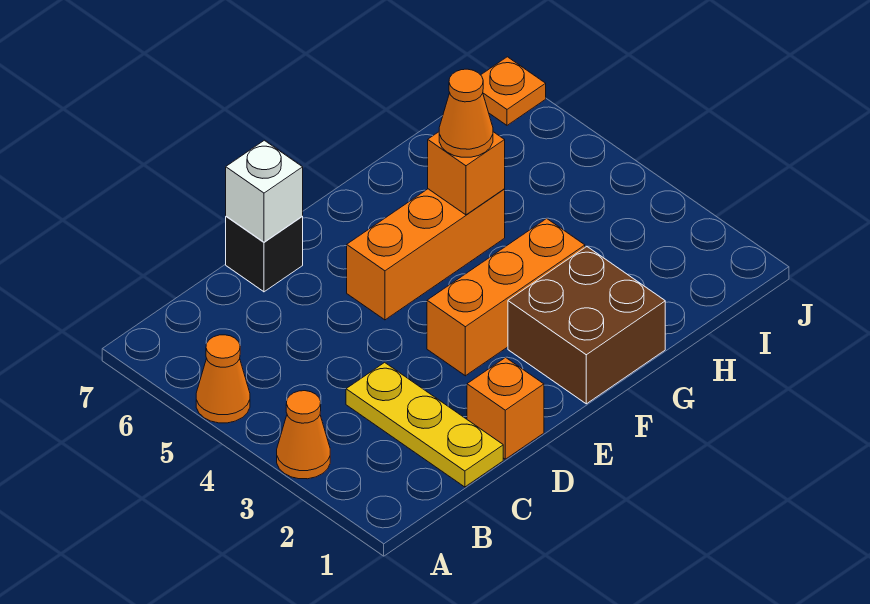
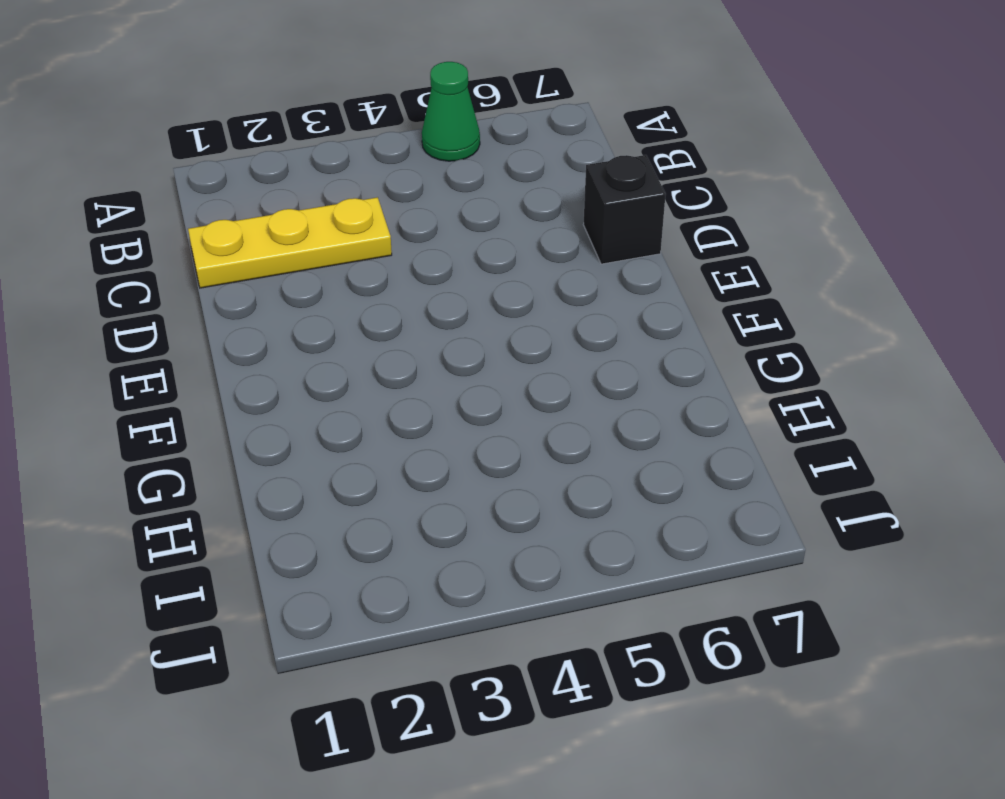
green 1x1 cone [422,62,480,161] -> orange 1x1 cone [196,335,250,423]
none -> orange 1x1 cone [277,391,330,479]
none -> orange 1x1 brick [467,357,544,459]
none -> orange 1x3 brick [427,219,585,376]

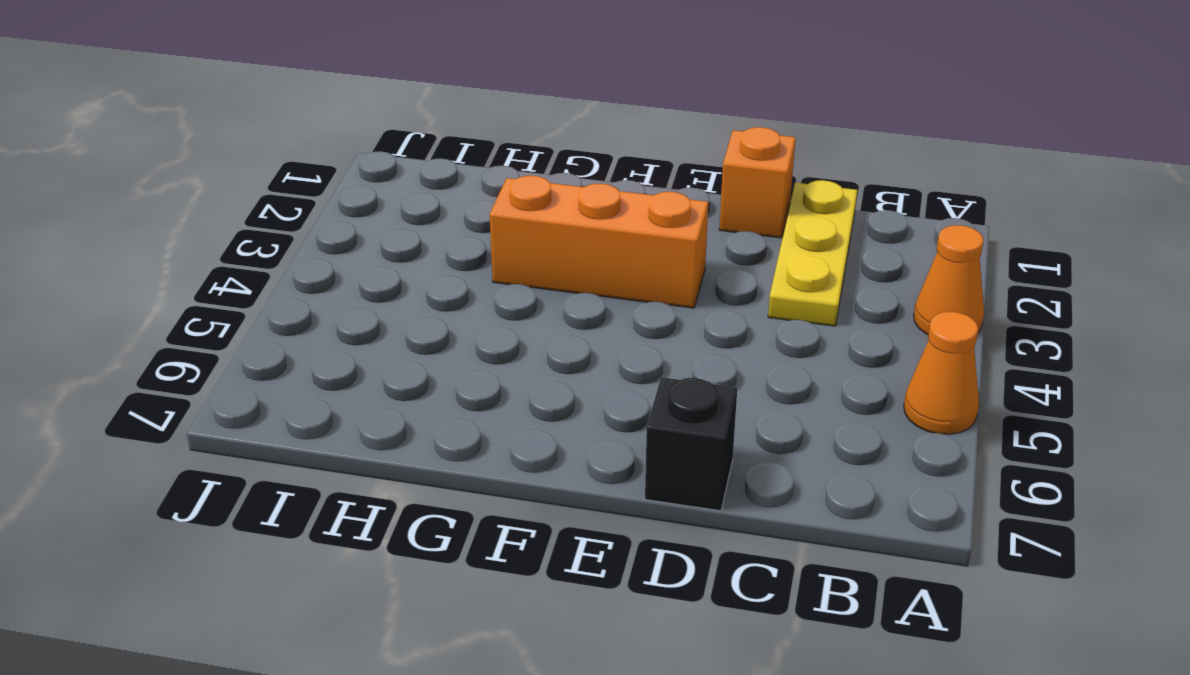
none -> orange 1x3 brick [347,189,505,320]
none -> brown 2x2 brick [508,247,665,404]
none -> orange 1x1 plate [481,57,546,125]

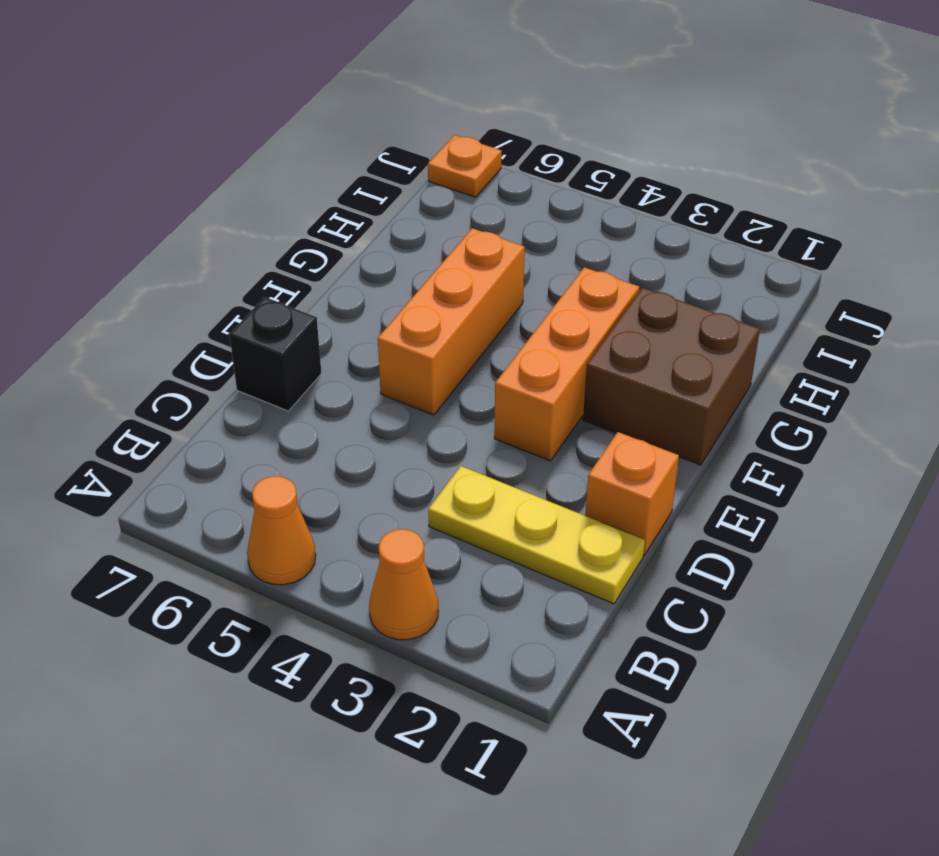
none -> white 1x1 brick [226,140,303,242]
none -> orange 1x1 brick [428,132,505,215]
none -> orange 1x1 cone [439,69,493,157]

